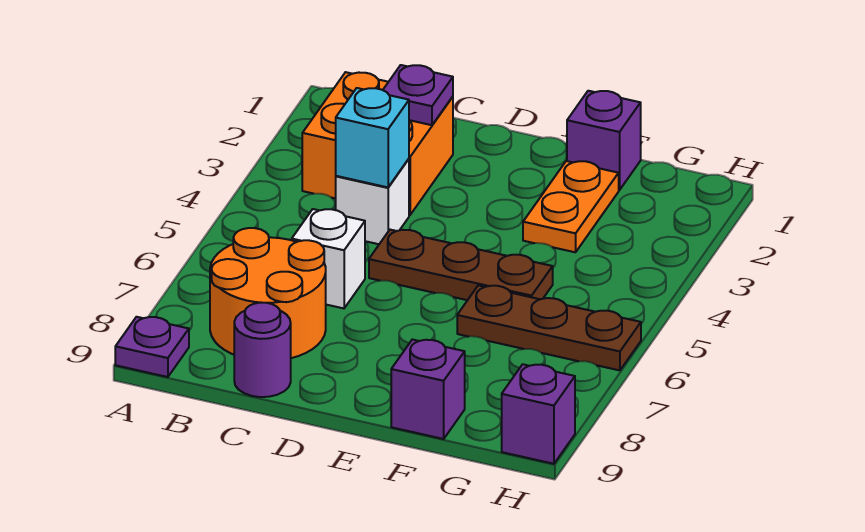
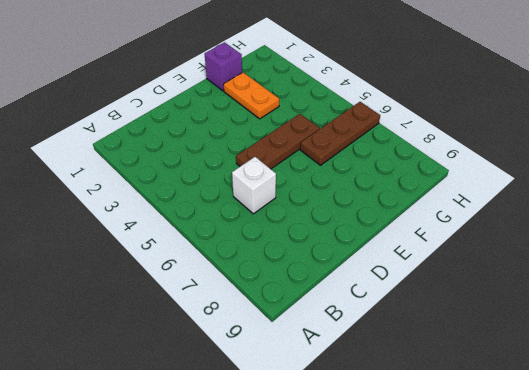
none -> purple 1x1 plate [115,317,189,377]
none -> orange 2x2 brick [302,72,453,215]
none -> orange 2x2 round brick [210,228,326,358]

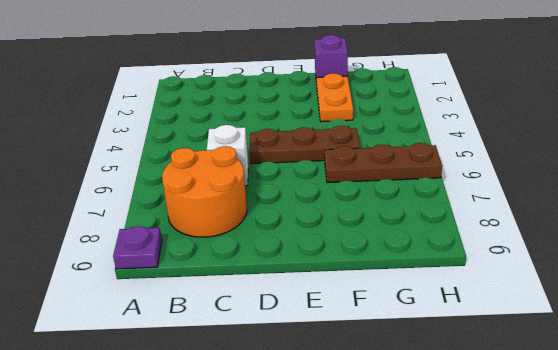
none -> orange 2x2 brick [302,72,453,215]
none -> white 1x1 brick [336,159,409,244]
none -> purple 1x1 round brick [234,303,291,397]

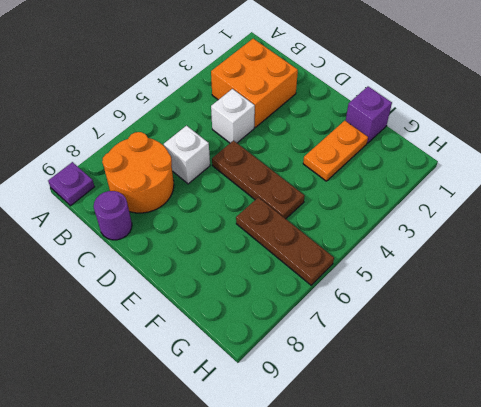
none -> purple 1x1 brick [391,340,465,439]
none -> purple 1x1 brick [502,364,575,464]
none -> purple 1x1 plate [383,65,453,125]

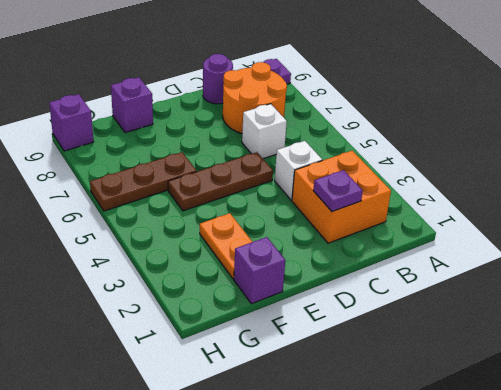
none -> cyan 1x1 brick [336,88,409,187]

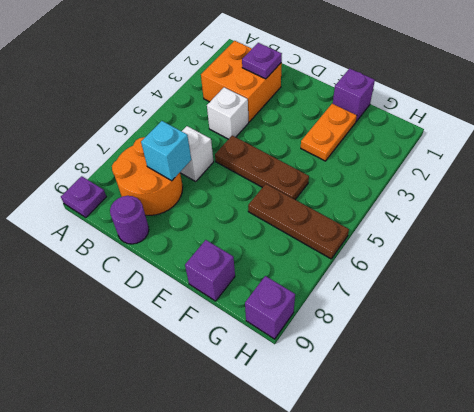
cyan 1x1 brick [141,121,191,181] -> cyan 1x1 brick moved to [336,88,409,187]

